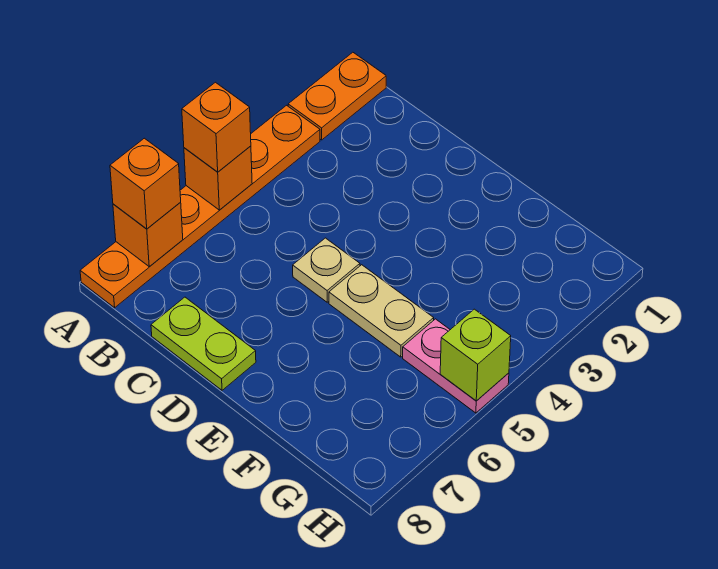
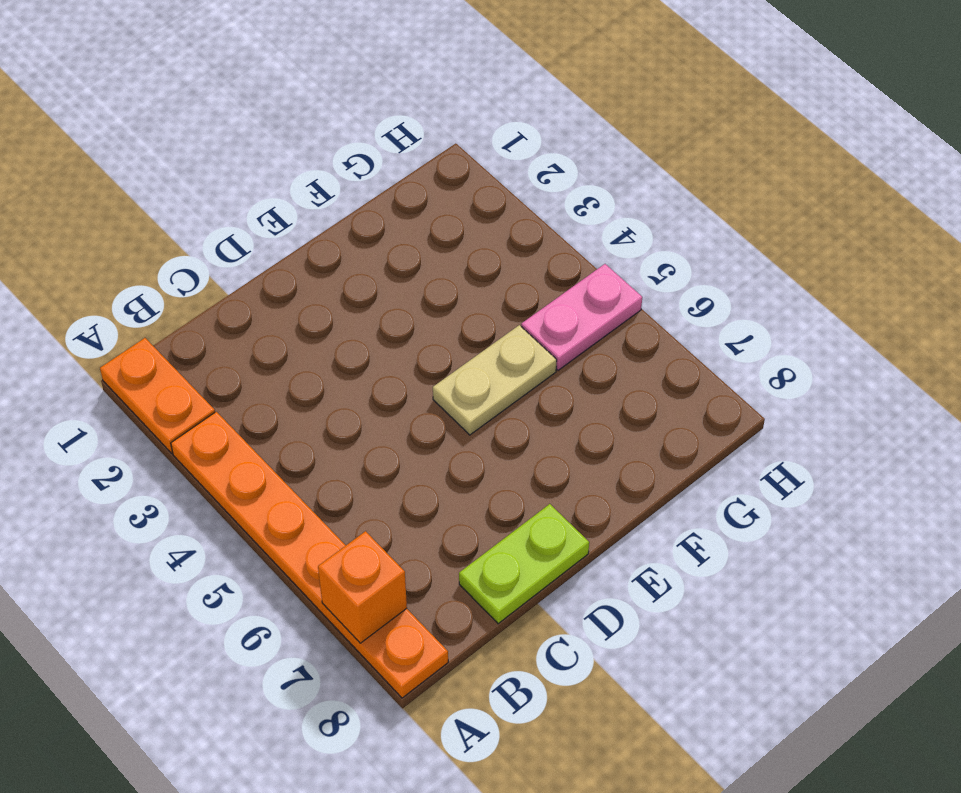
none -> tan 1x1 plate [293,238,360,302]
none -> orange 1x1 brick [184,146,252,210]

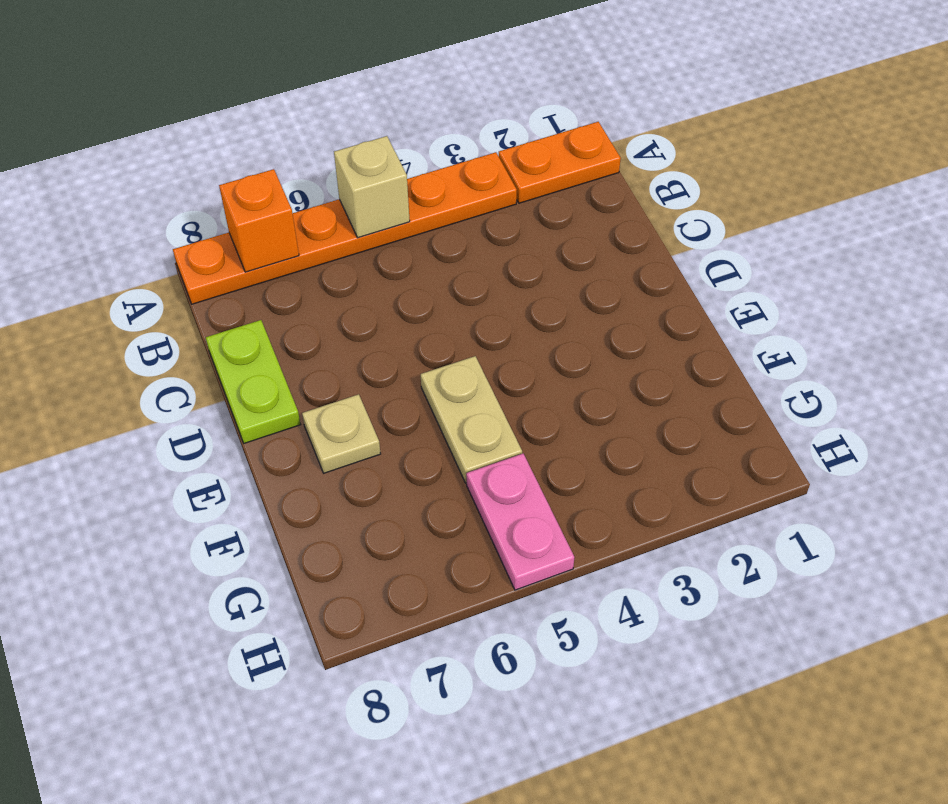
tan 1x1 brick [334,136,410,238] -> orange 1x1 brick [184,146,252,210]
tan 1x1 plate [302,394,381,473] -> tan 1x1 plate moved to [293,238,360,302]
none -> lime 1x1 brick [440,309,511,401]
none -> orange 1x1 brick [182,82,251,172]

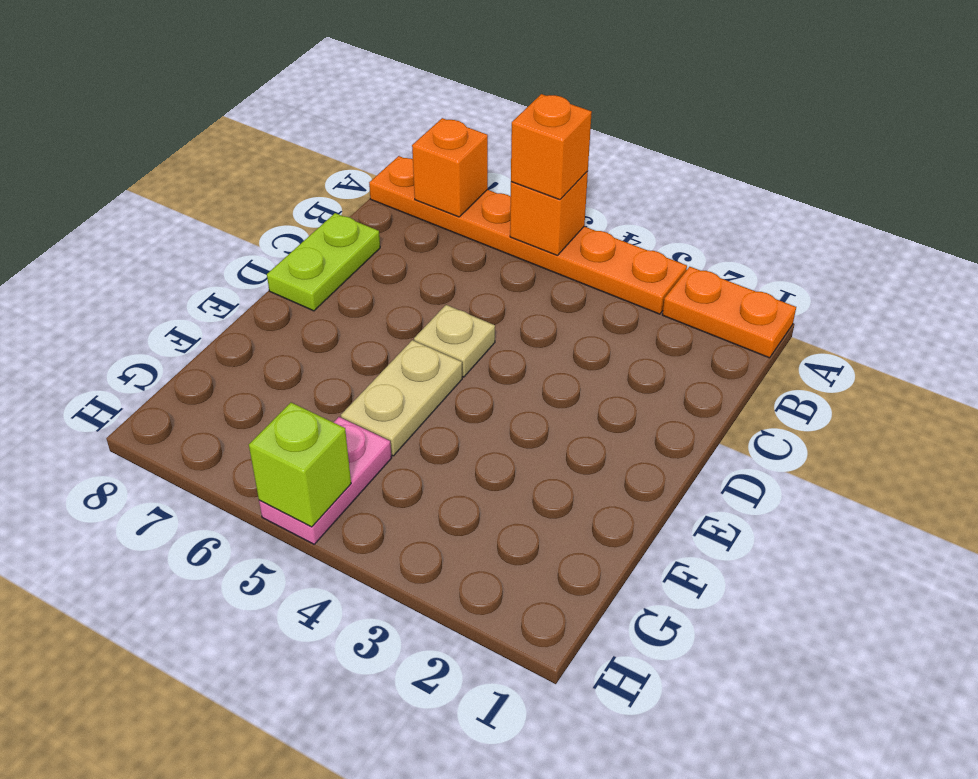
none -> orange 1x1 brick [110,138,181,229]

